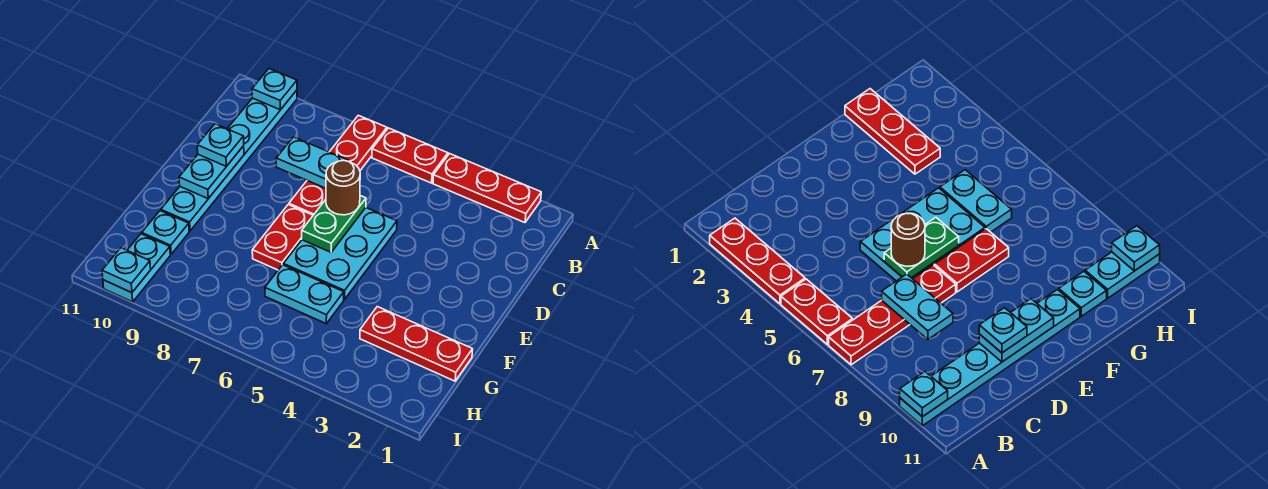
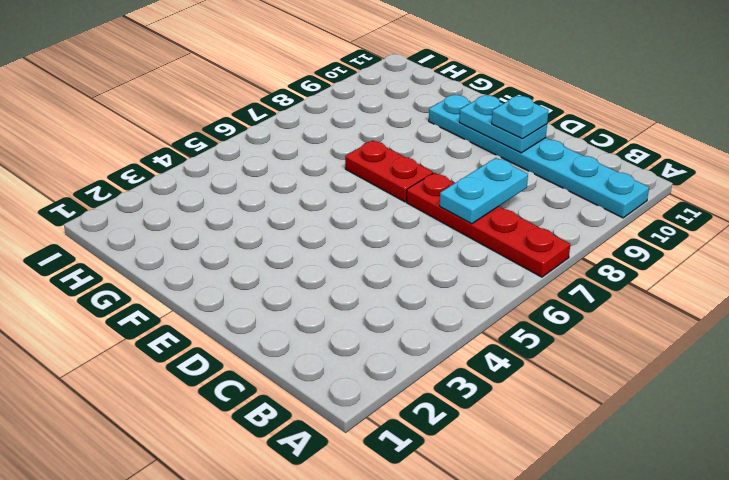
none -> red 1x3 plate [433,154,541,223]
none -> red 1x2 plate [372,128,448,183]
none -> cyan 2x3 plate [283,208,397,299]

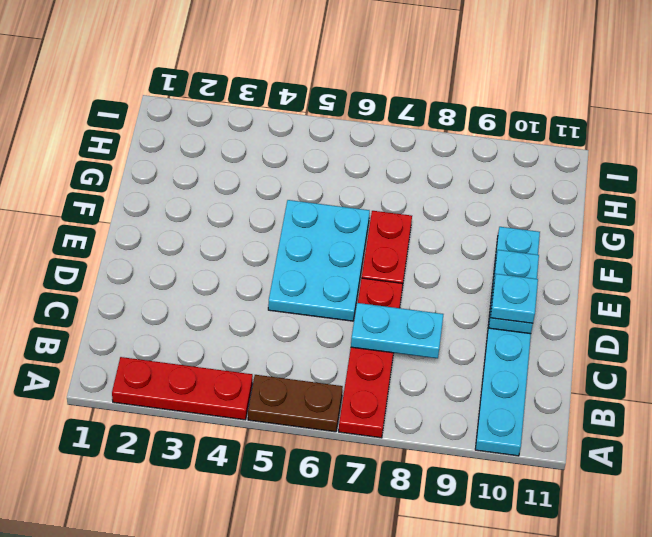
brown 1x2 plate [248,375,343,432] -> red 1x2 plate [372,128,448,183]
none -> red 1x3 plate [360,307,473,381]
none -> cyan 1x2 plate [265,265,344,324]
none -> cyan 1x1 plate [142,211,189,254]

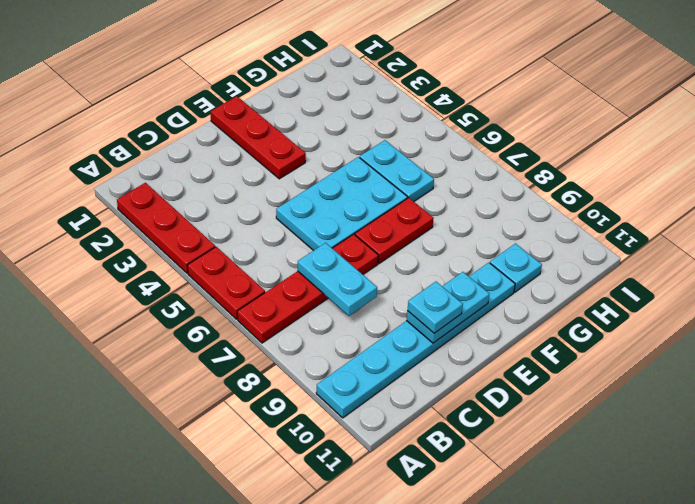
red 1x3 plate [211,96,306,179] -> red 1x3 plate moved to [360,307,473,381]
none -> cyan 1x2 plate [103,234,170,302]
none -> cyan 1x1 plate [252,69,297,110]
none -> green 1x2 plate [302,196,366,252]

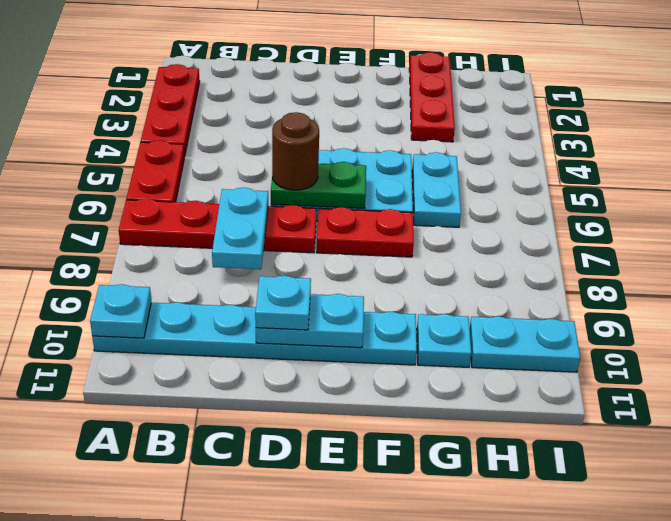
none -> cyan 1x1 plate [102,248,151,293]

